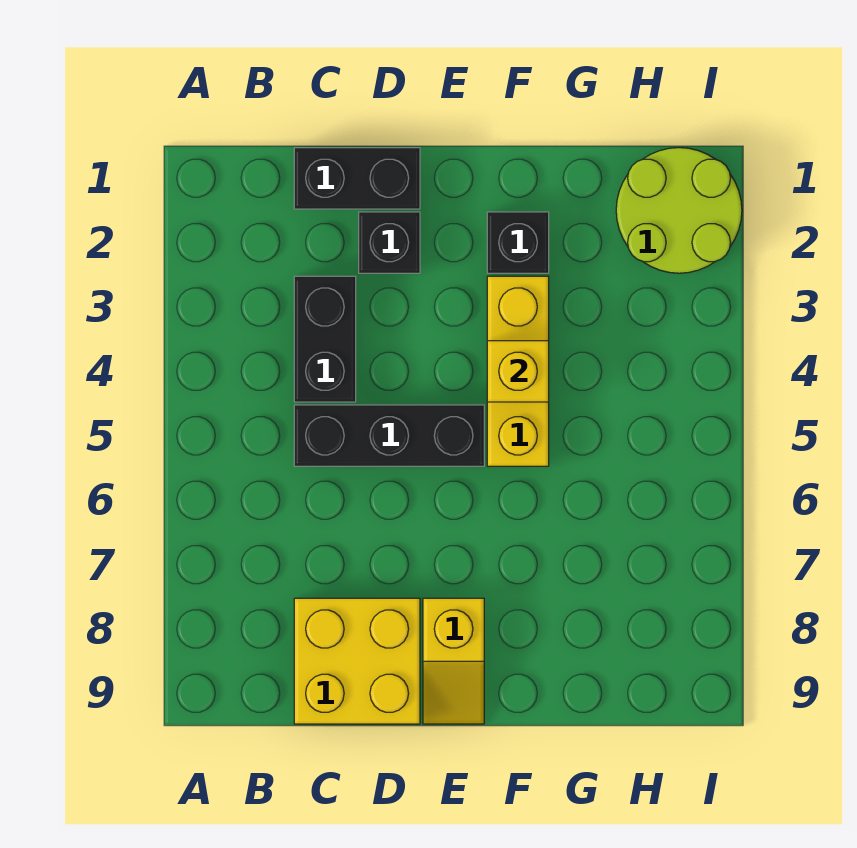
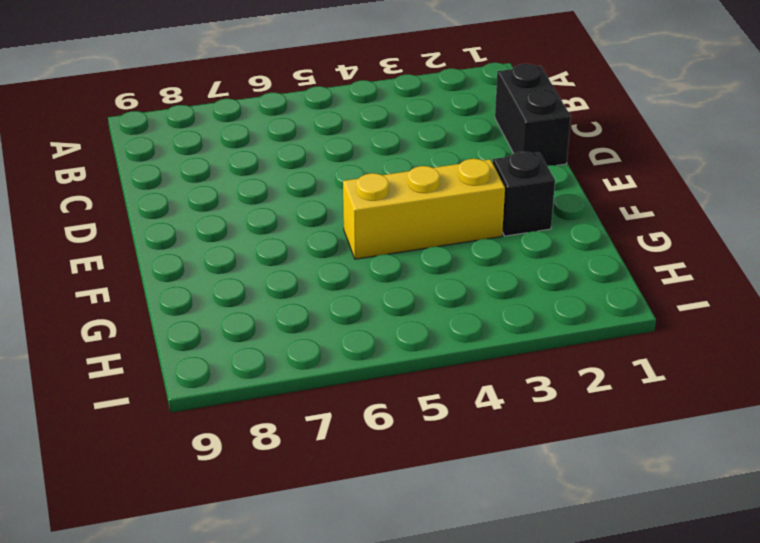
none -> black 1x2 brick [294,276,356,402]
none -> black 1x3 brick [294,405,484,466]

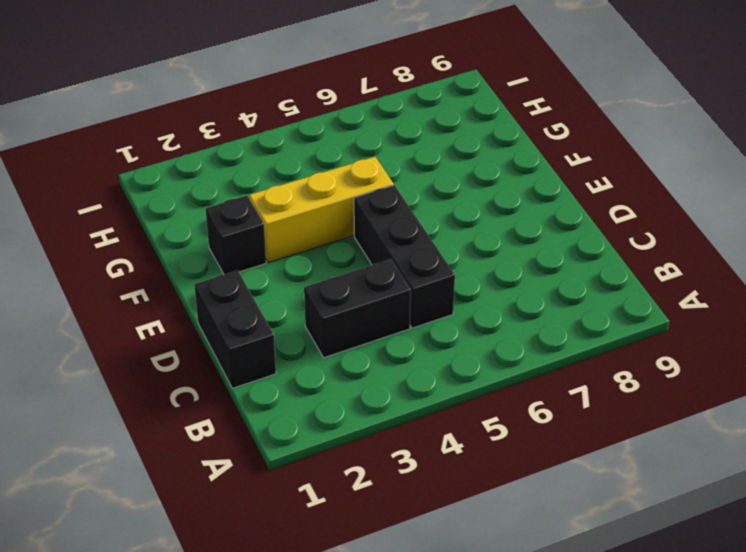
none -> yellow 2x2 brick [294,598,420,724]
none -> black 1x1 brick [359,212,420,273]

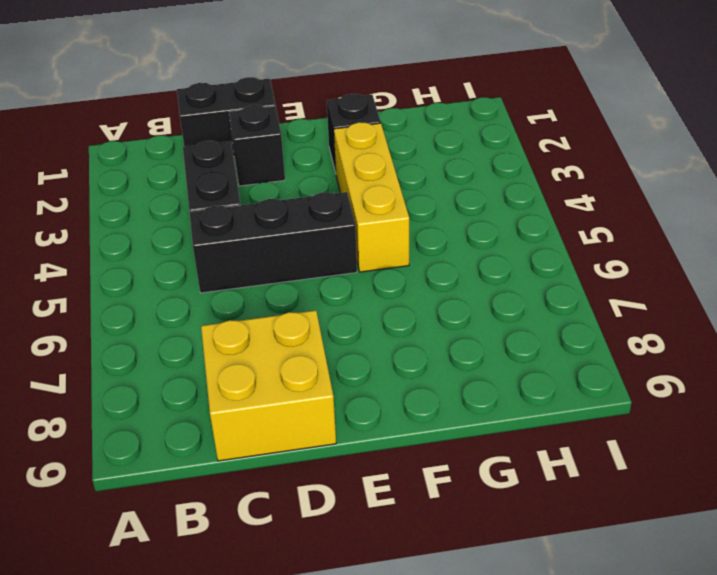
none -> yellow 1x2 slope [423,598,484,724]
none -> lime 2x2 round brick [616,148,742,273]

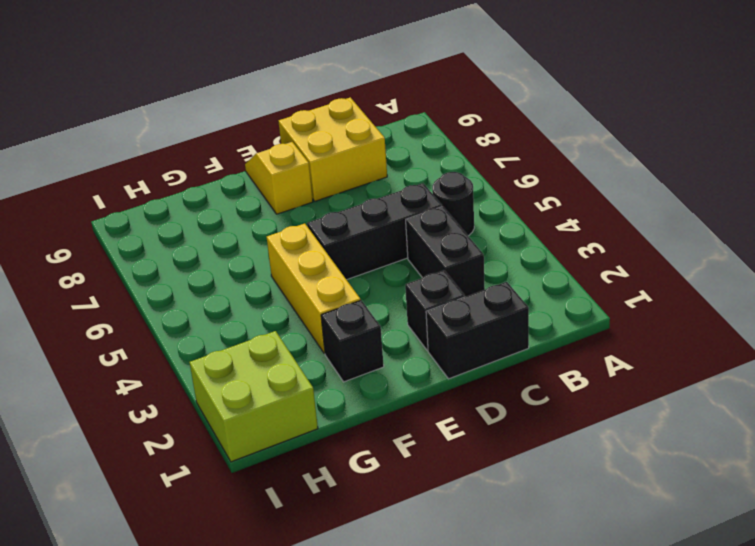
black 1x1 round brick [432,172,474,236] -> none
lime 2x2 brick [190,331,318,462] -> lime 2x2 round brick [616,148,742,273]
none -> yellow 1x1 brick [487,341,549,402]

